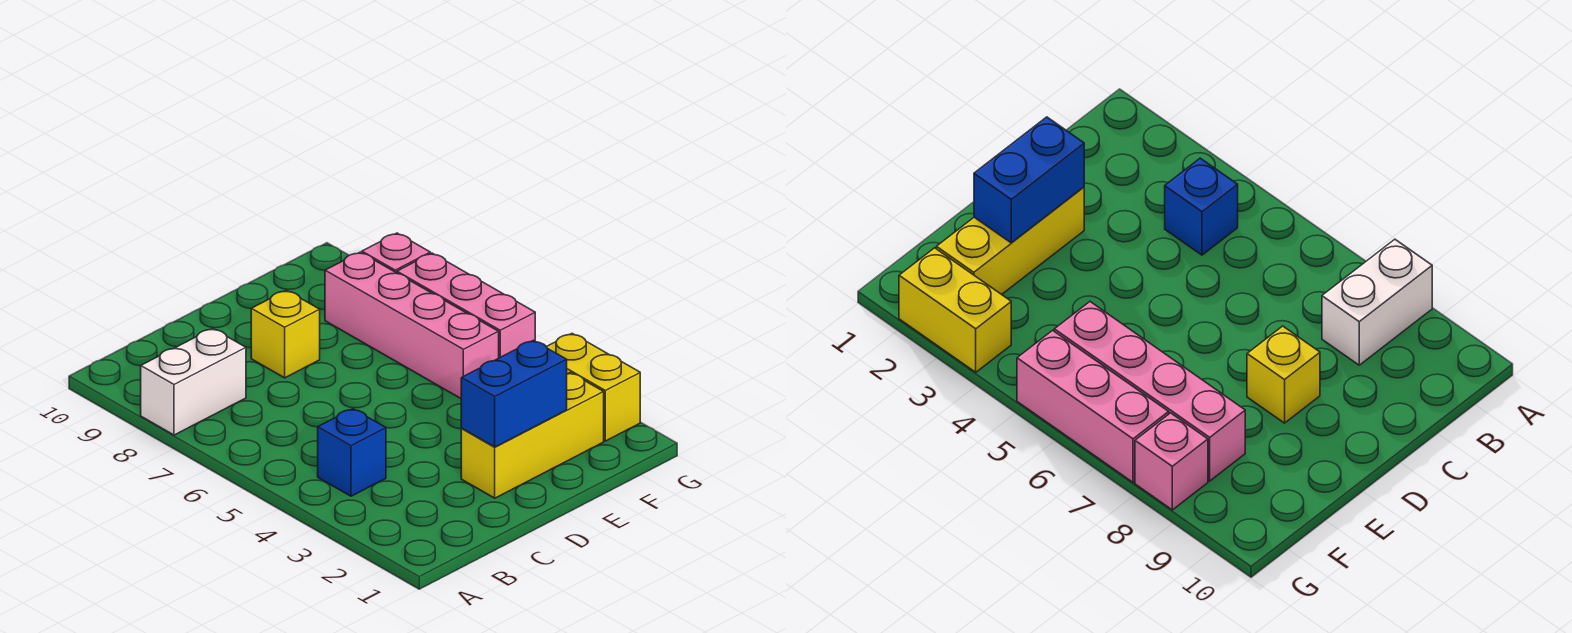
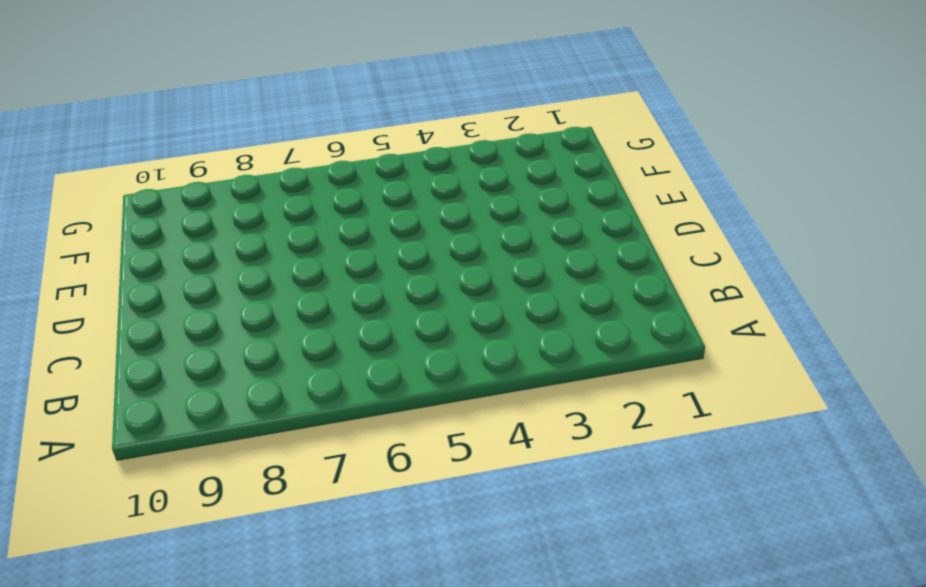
none -> white 1x2 brick [141,328,246,435]
none -> blue 1x1 brick [318,409,386,496]

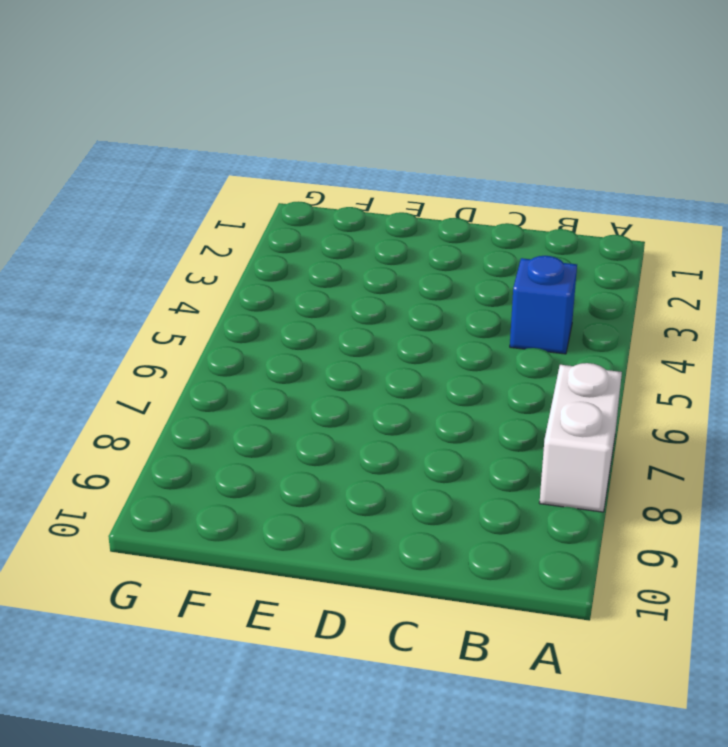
white 1x2 brick [540,363,622,512] -> white 1x2 brick turned to [141,328,246,435]
none -> yellow 1x3 brick [461,373,604,498]
none -> yellow 1x1 brick [251,290,320,378]

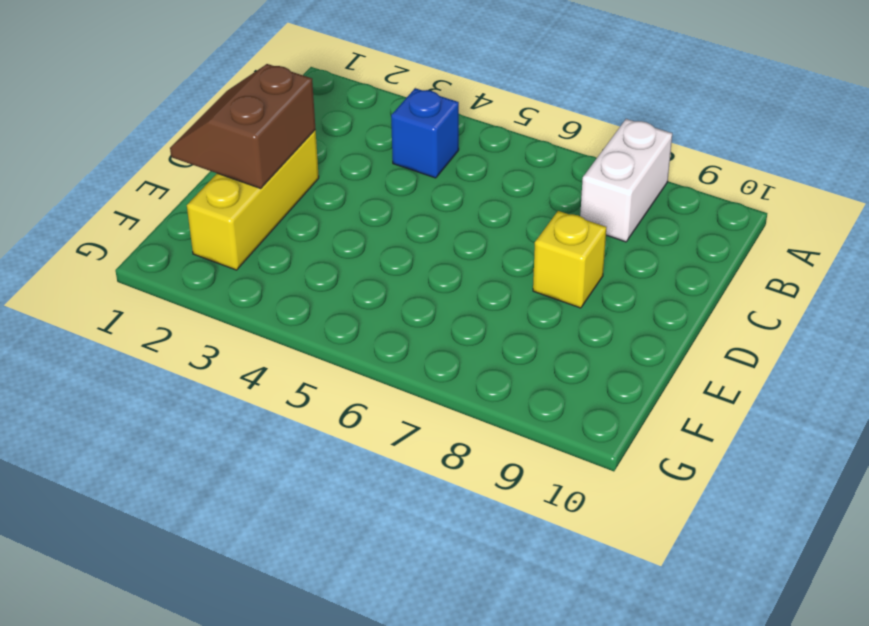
brown 2x2 slope [170,64,315,188] -> blue 1x2 brick [461,340,567,447]
none -> pink 1x4 brick [325,252,499,398]
none -> yellow 1x2 brick [547,334,640,441]

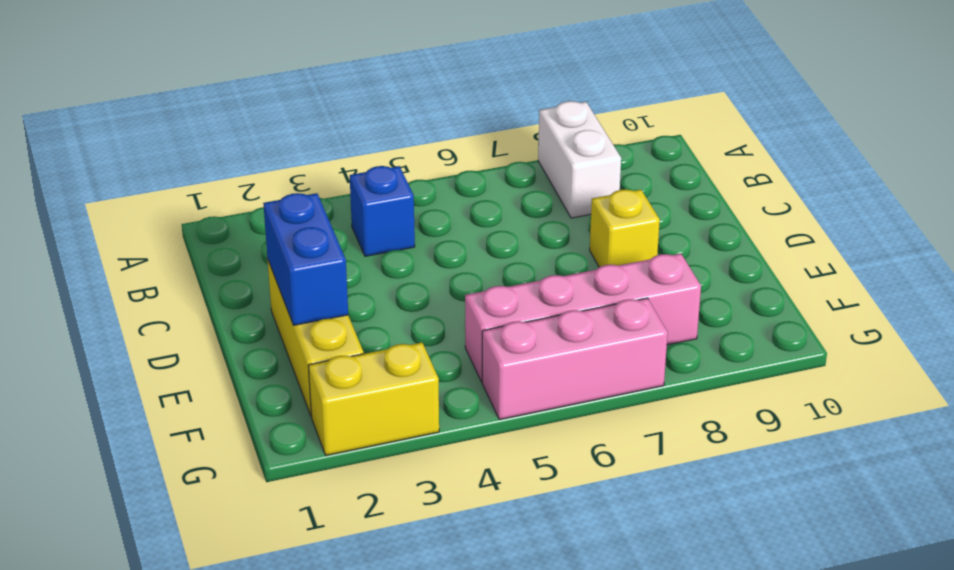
none -> pink 1x1 brick [362,233,430,273]

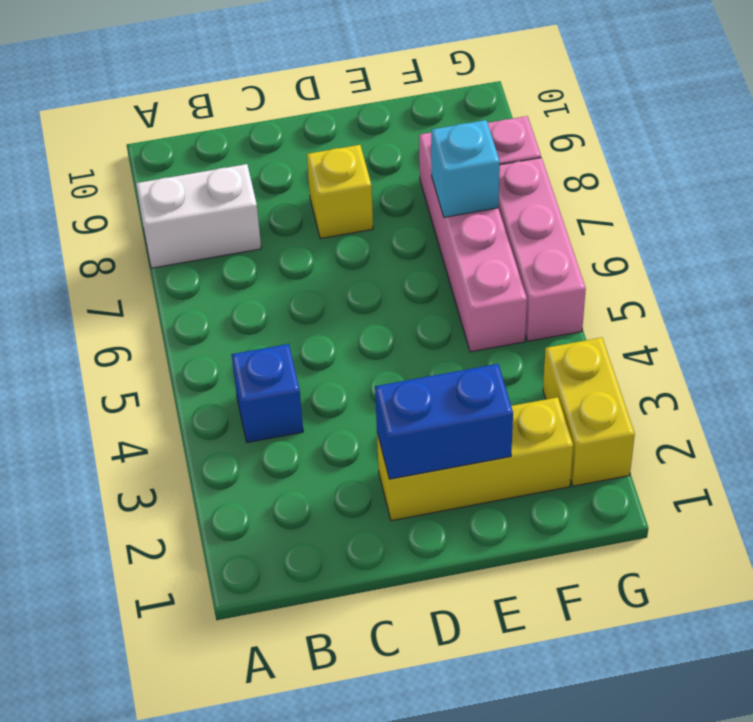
cyan 1x1 brick [431,120,500,217] -> none

